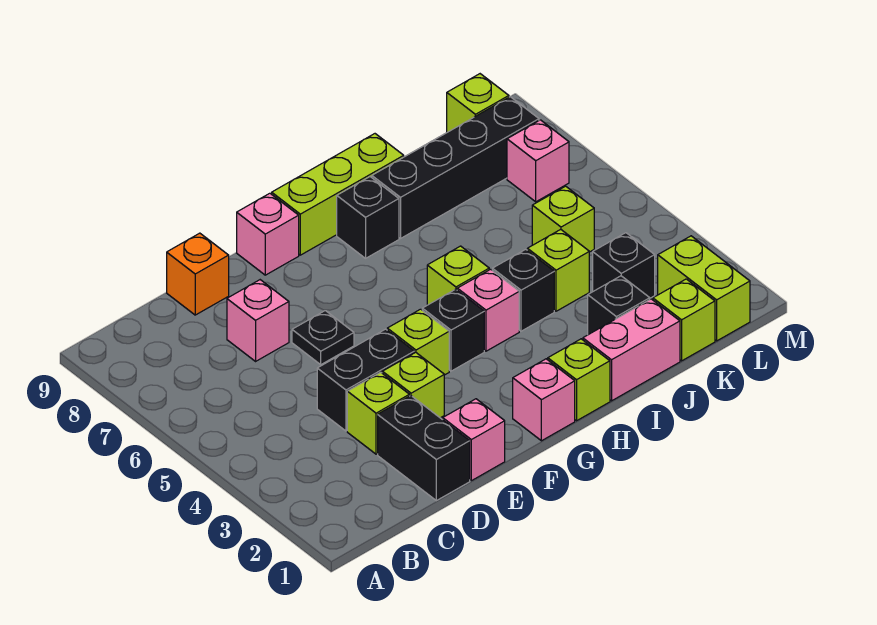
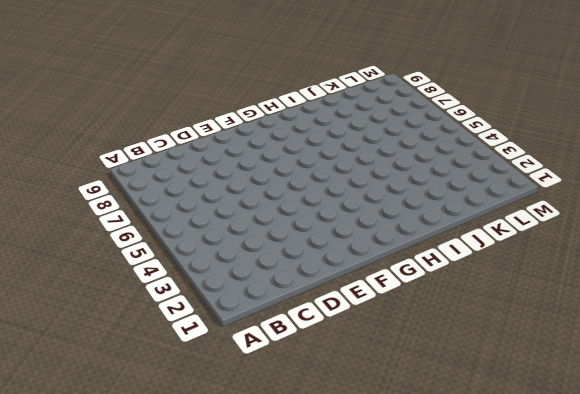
none -> black 1x2 brick [378,396,470,501]
none -> lime 1x1 brick [347,372,409,454]
none -> black 1x2 brick [317,329,414,431]

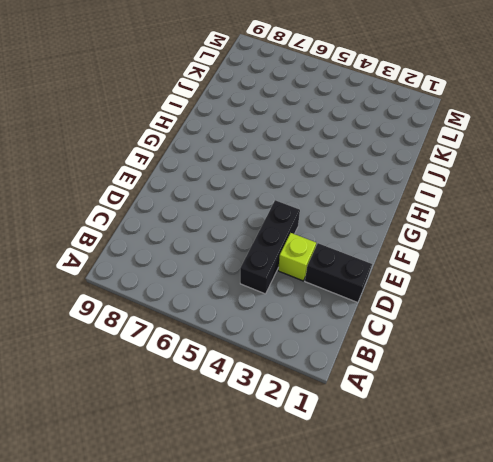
black 1x3 brick [240,200,300,294] -> black 1x2 brick [317,329,414,431]
none -> pink 1x1 brick [227,280,289,361]
none -> orange 1x1 brick [167,233,229,315]
none -> pink 1x1 brick [443,399,505,481]

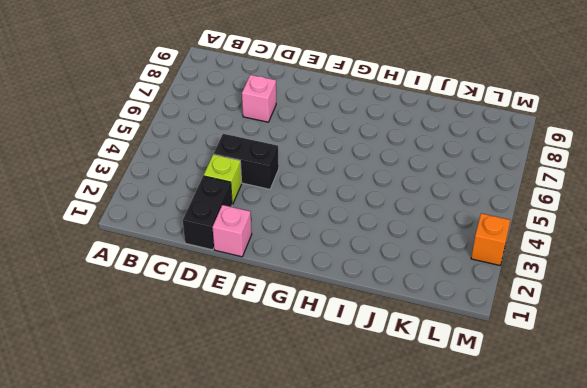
orange 1x1 brick [471,213,510,265] -> orange 1x1 brick moved to [167,233,229,315]
none -> lime 1x1 brick [382,352,444,418]
none -> black 1x1 plate [292,311,354,365]
none -> lime 1x1 brick [387,309,449,375]

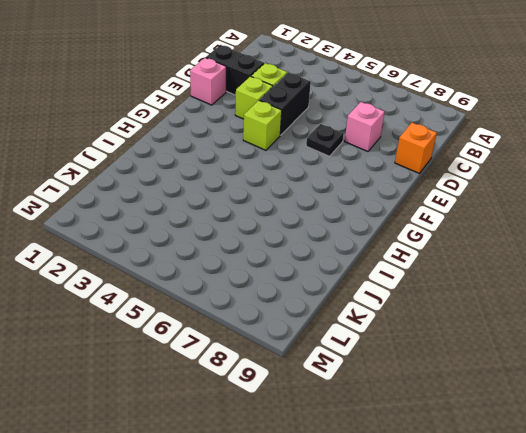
none -> pink 1x1 brick [237,193,299,275]
none -> pink 1x1 brick [513,359,575,441]
none -> black 1x1 brick [422,289,484,371]

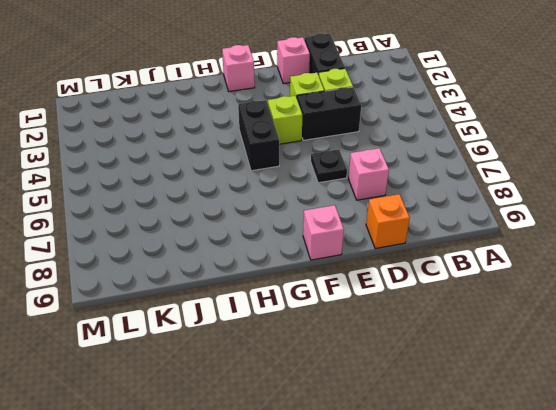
black 1x2 brick [238,100,279,171] -> black 1x1 brick [422,289,484,371]
none -> lime 1x3 brick [272,134,404,255]
none -> lime 1x1 brick [548,339,610,421]
none -> pink 1x1 brick [457,269,519,351]

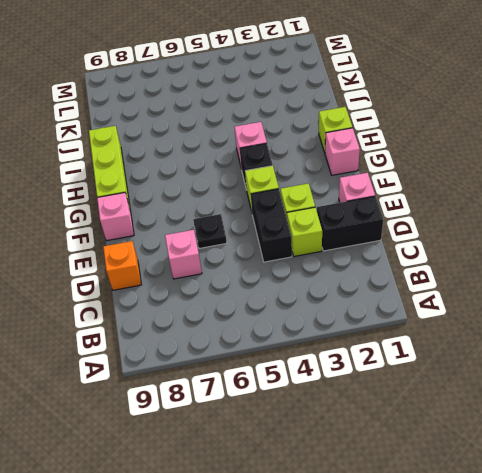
none -> lime 1x1 brick [427,246,489,305]
none -> black 1x1 brick [337,177,399,258]
none -> pink 1x2 brick [583,299,680,401]

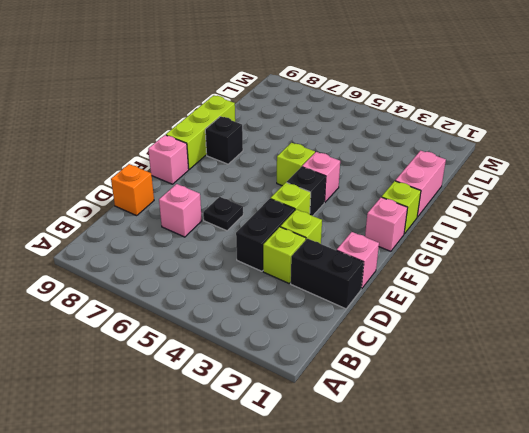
none -> black 1x1 brick [492,249,554,331]
none -> black 1x4 brick [372,97,539,238]
none -> black 1x1 brick [588,276,650,335]

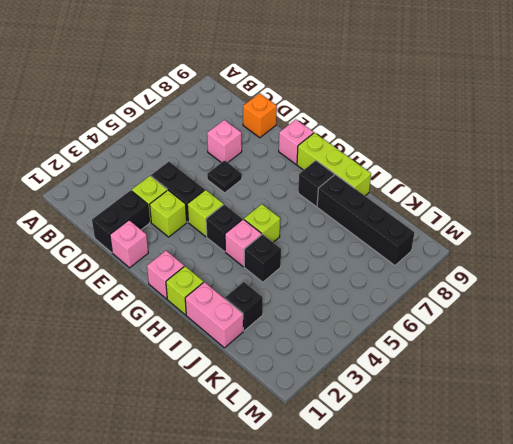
none -> lime 1x1 brick [527,229,589,311]
none -> lime 1x1 brick [653,279,715,361]
none -> black 1x1 brick [593,233,655,298]

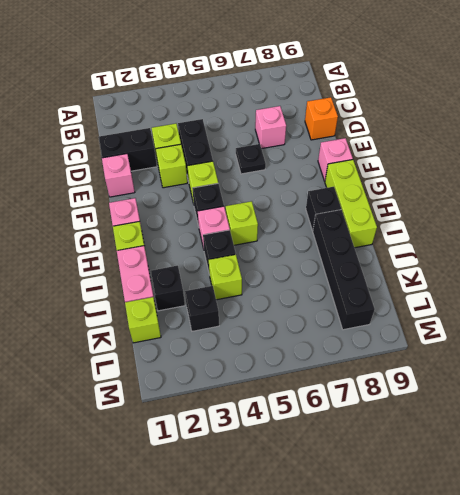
none -> lime 1x1 brick [532,186,594,252]
none -> lime 1x2 brick [658,236,750,341]
none -> pink 1x1 brick [507,120,569,202]

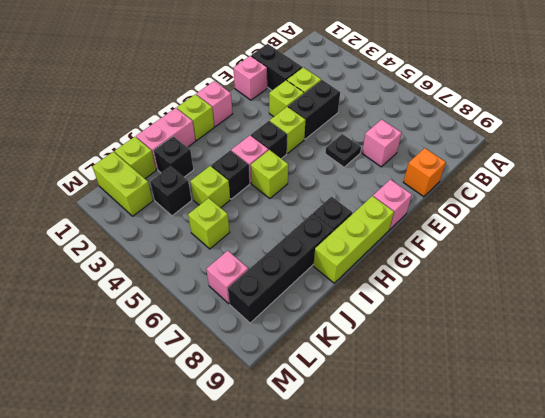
none -> lime 1x1 brick [447,74,509,132]

